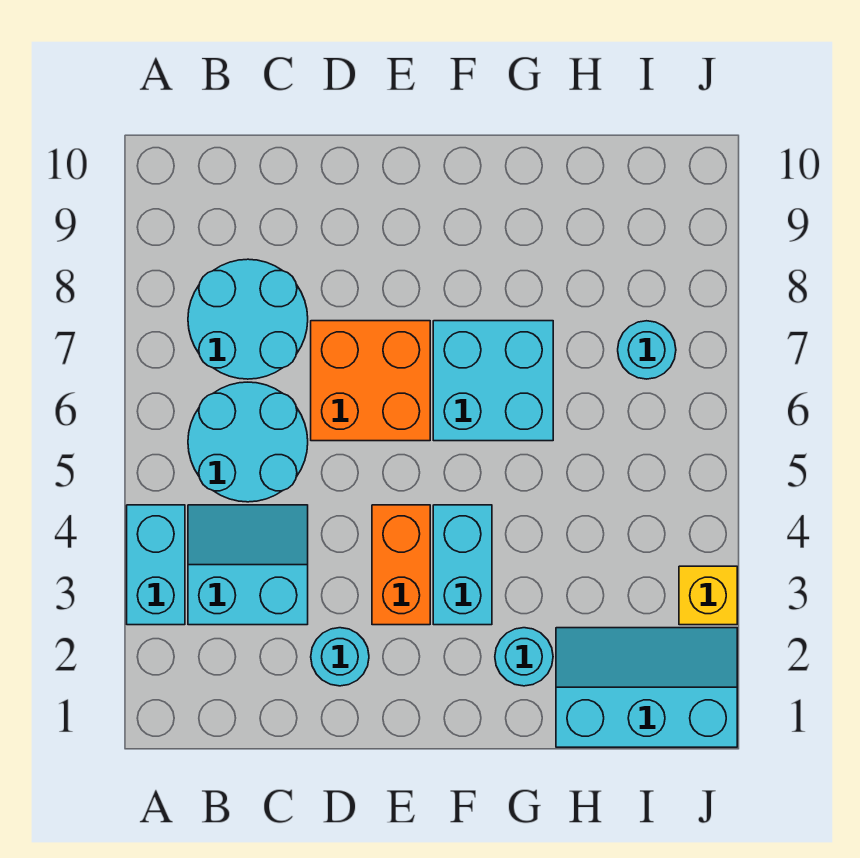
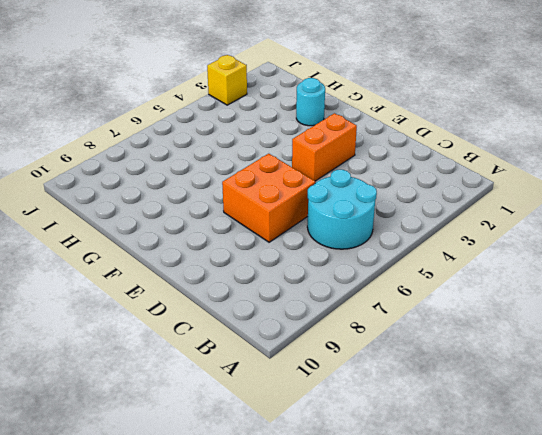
none -> cyan 1x2 brick [127,505,185,625]
none -> cyan 2x2 slope [188,505,308,625]
none -> cyan 2x2 round brick [188,259,308,379]

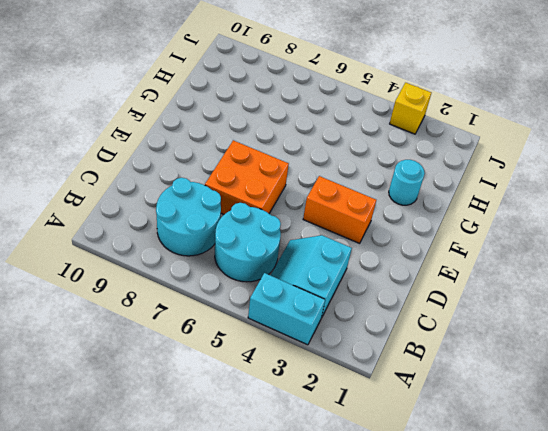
none -> cyan 1x1 round brick [311,628,369,686]
none -> cyan 1x2 brick [433,505,492,625]
none -> cyan 2x2 brick [433,321,553,441]

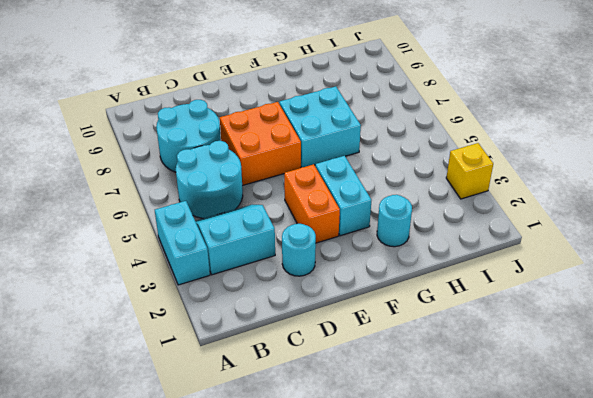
none -> cyan 2x3 slope [556,628,737,747]
none -> cyan 1x1 round brick [618,321,676,379]

